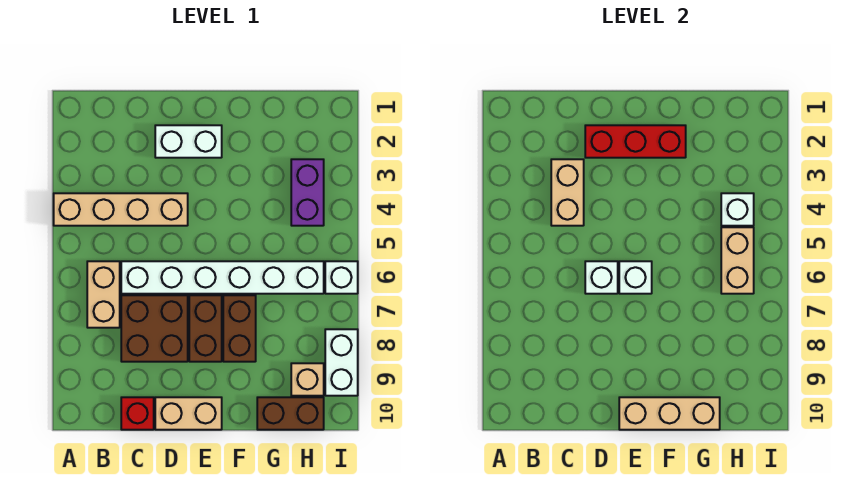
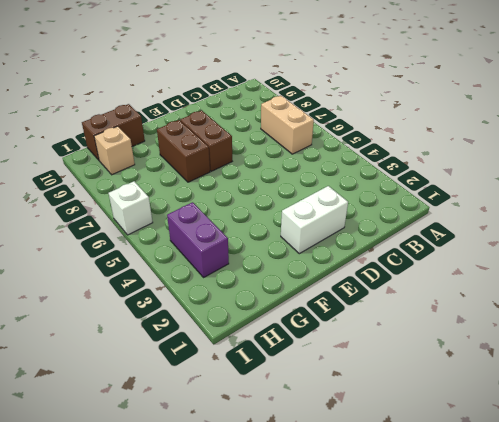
none -> tan 1x4 brick [54,193,188,226]
none -> white 1x6 brick [121,261,324,294]
none -> brown 2x2 brick [121,295,188,362]

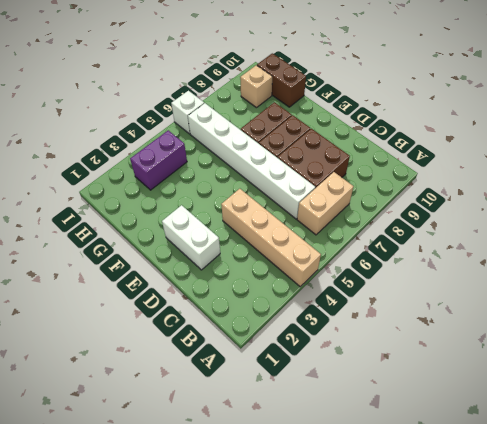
none -> red 1x1 brick [121,397,154,430]
none -> tan 1x2 brick [155,397,222,430]
none -> white 1x2 brick [325,329,358,396]

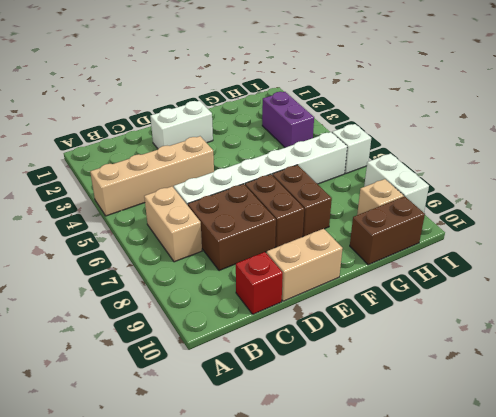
none -> tan 1x2 brick [551,159,584,226]
none -> red 1x3 brick [585,125,686,158]
none -> white 1x1 brick [585,261,618,294]

